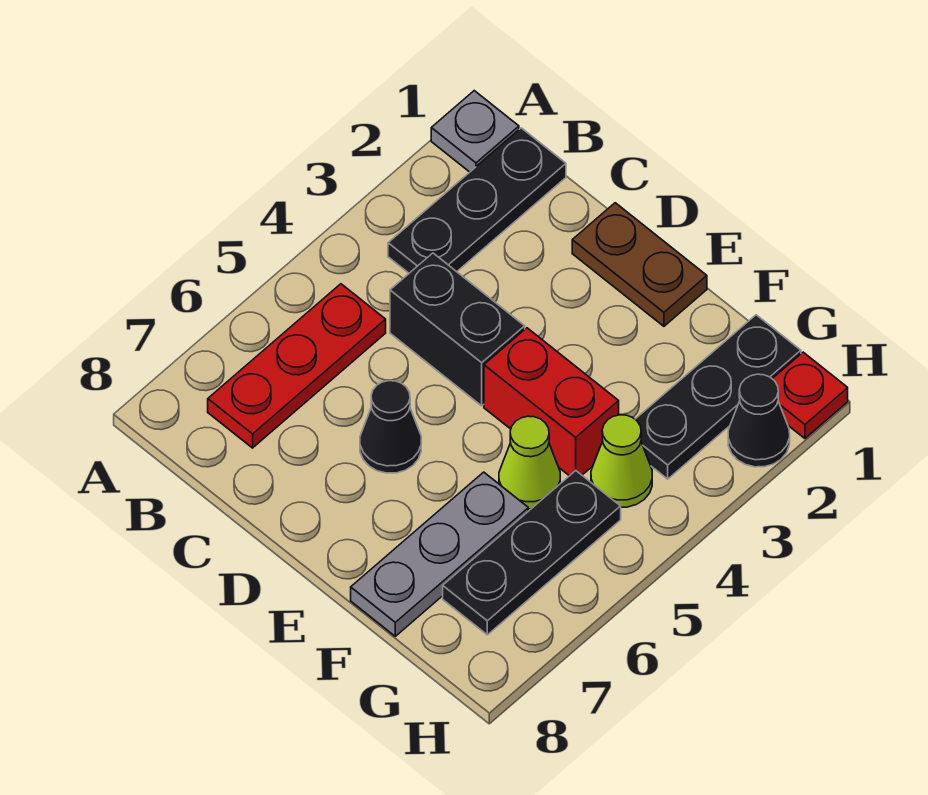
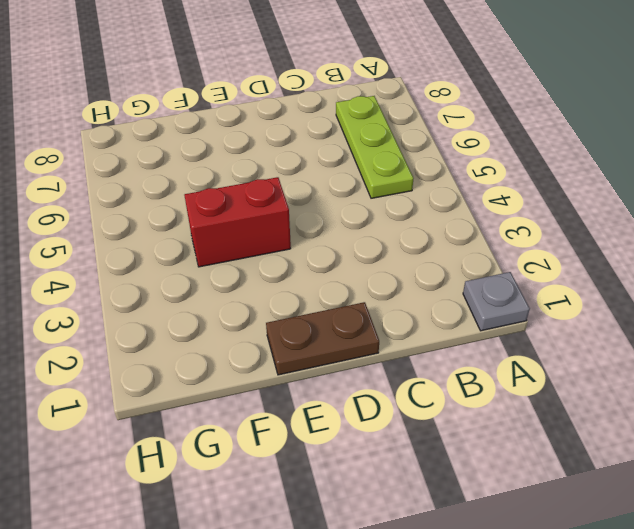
lime 1x3 plate [336,96,414,198] -> red 1x3 plate [208,284,386,448]
none -> black 1x3 plate [388,128,566,273]
none -> black 1x2 brick [390,253,525,406]
none -> black 1x1 cone [360,381,421,473]

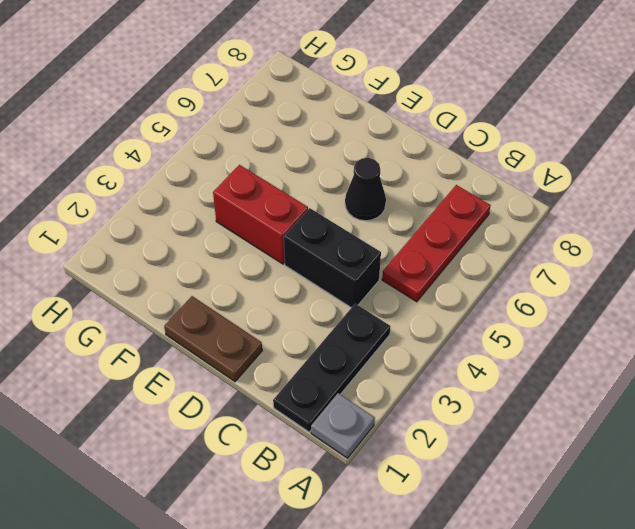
none -> lime 1x1 cone [499,416,560,509]
none -> grey 1x3 plate [351,472,528,636]
none -> black 1x3 plate [635,315,801,479]

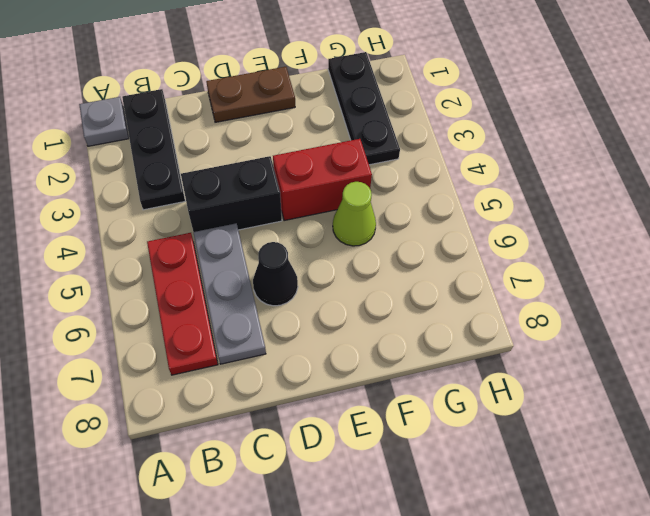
grey 1x3 plate [193,223,266,364] -> grey 1x3 plate moved to [351,472,528,636]
none -> lime 1x1 cone [591,415,652,507]
none -> black 1x3 plate [443,471,621,635]
none -> red 1x1 plate [772,352,848,438]

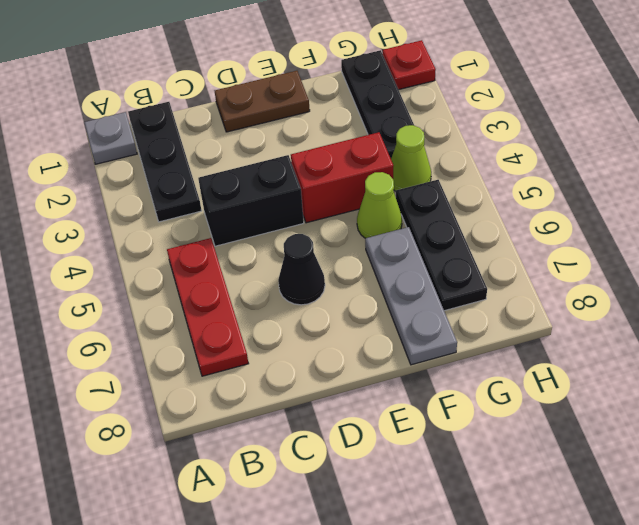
none -> black 1x1 cone [728,374,790,467]

